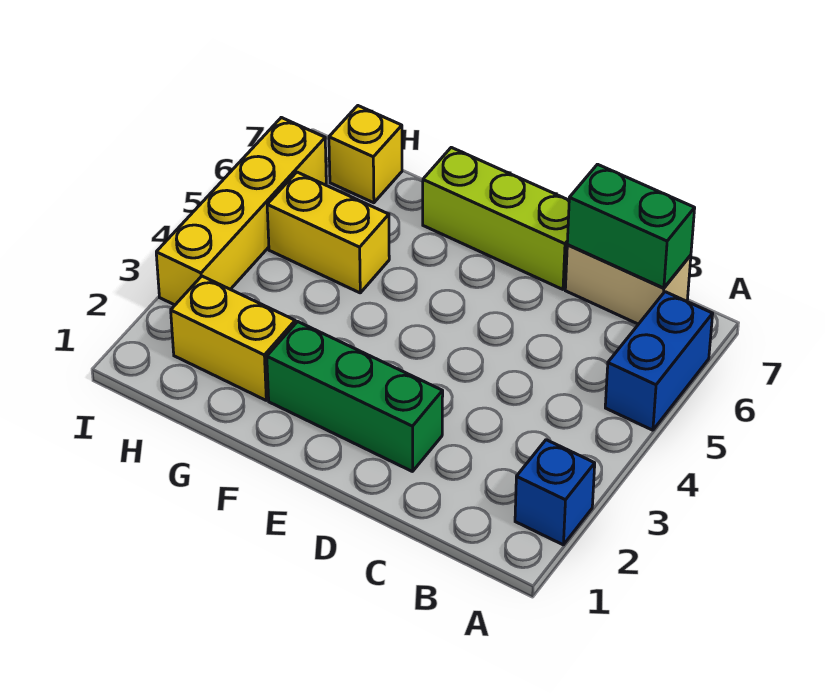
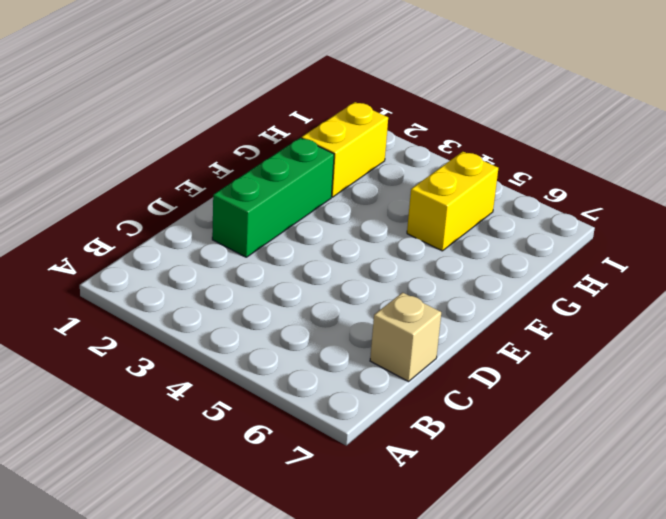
tan 1x1 brick [370,293,441,382] -> tan 1x2 brick [565,245,691,324]
none -> blue 1x1 brick [515,440,595,545]
none -> blue 1x2 brick [605,292,713,430]

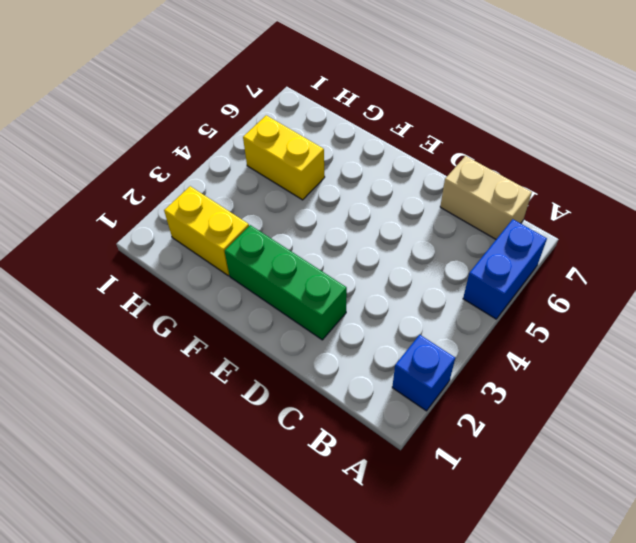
none -> lime 1x3 brick [423,147,569,289]
none -> yellow 1x1 brick [329,106,402,203]

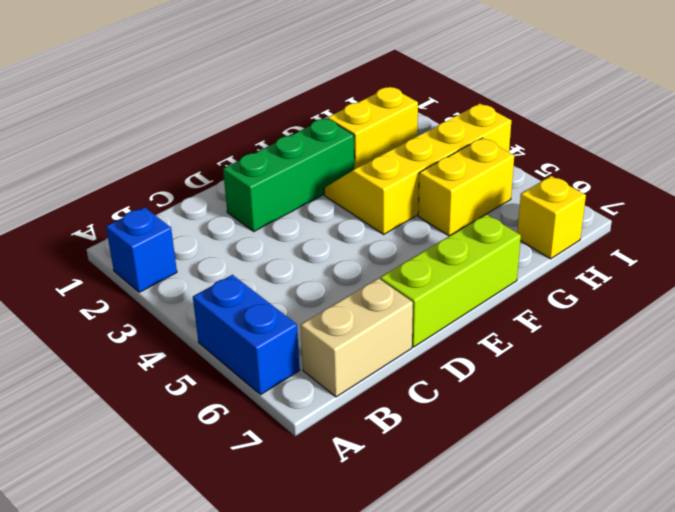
yellow 2x4 slope [324,104,511,234] -> yellow 1x4 brick [156,117,326,305]
none -> green 1x2 brick [567,164,695,288]

